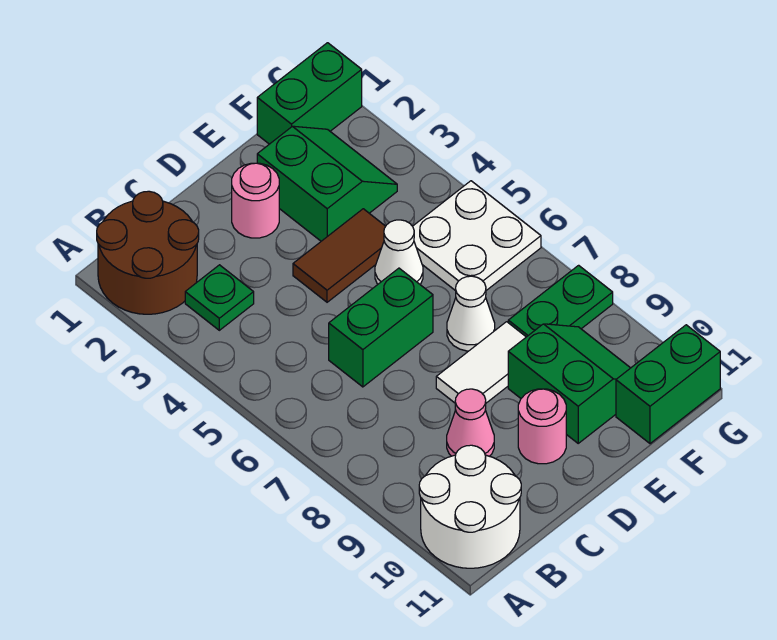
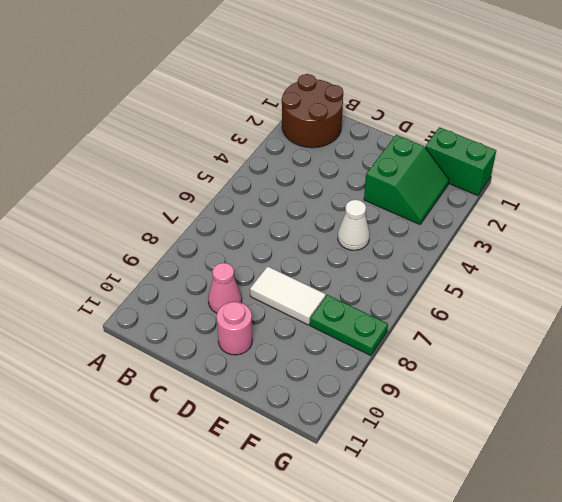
none -> white 2x2 round brick [419,445,521,568]
none -> green 1x1 plate [185,265,254,330]
none -> green 1x2 brick [329,268,433,387]

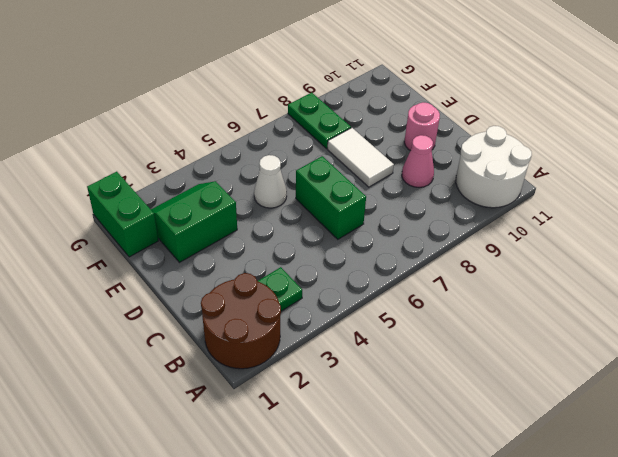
none -> pink 1x1 round brick [232,163,279,238]
none -> brown 1x2 tile [293,209,386,302]
none -> white 1x1 cone [447,276,495,351]

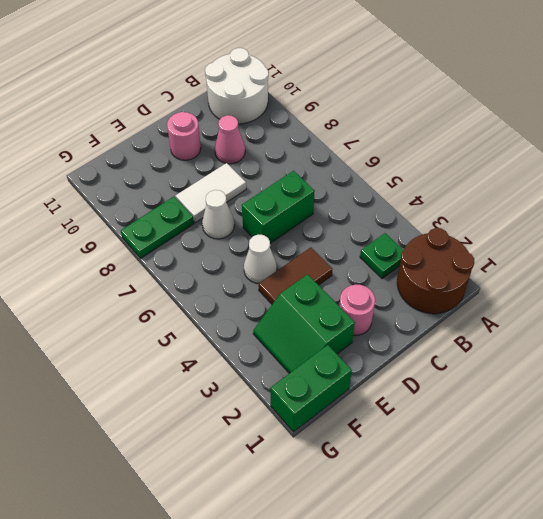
none -> green 2x2 slope [508,324,630,443]
none -> white 2x2 plate [413,181,541,291]
none -> green 1x2 brick [616,325,720,444]

